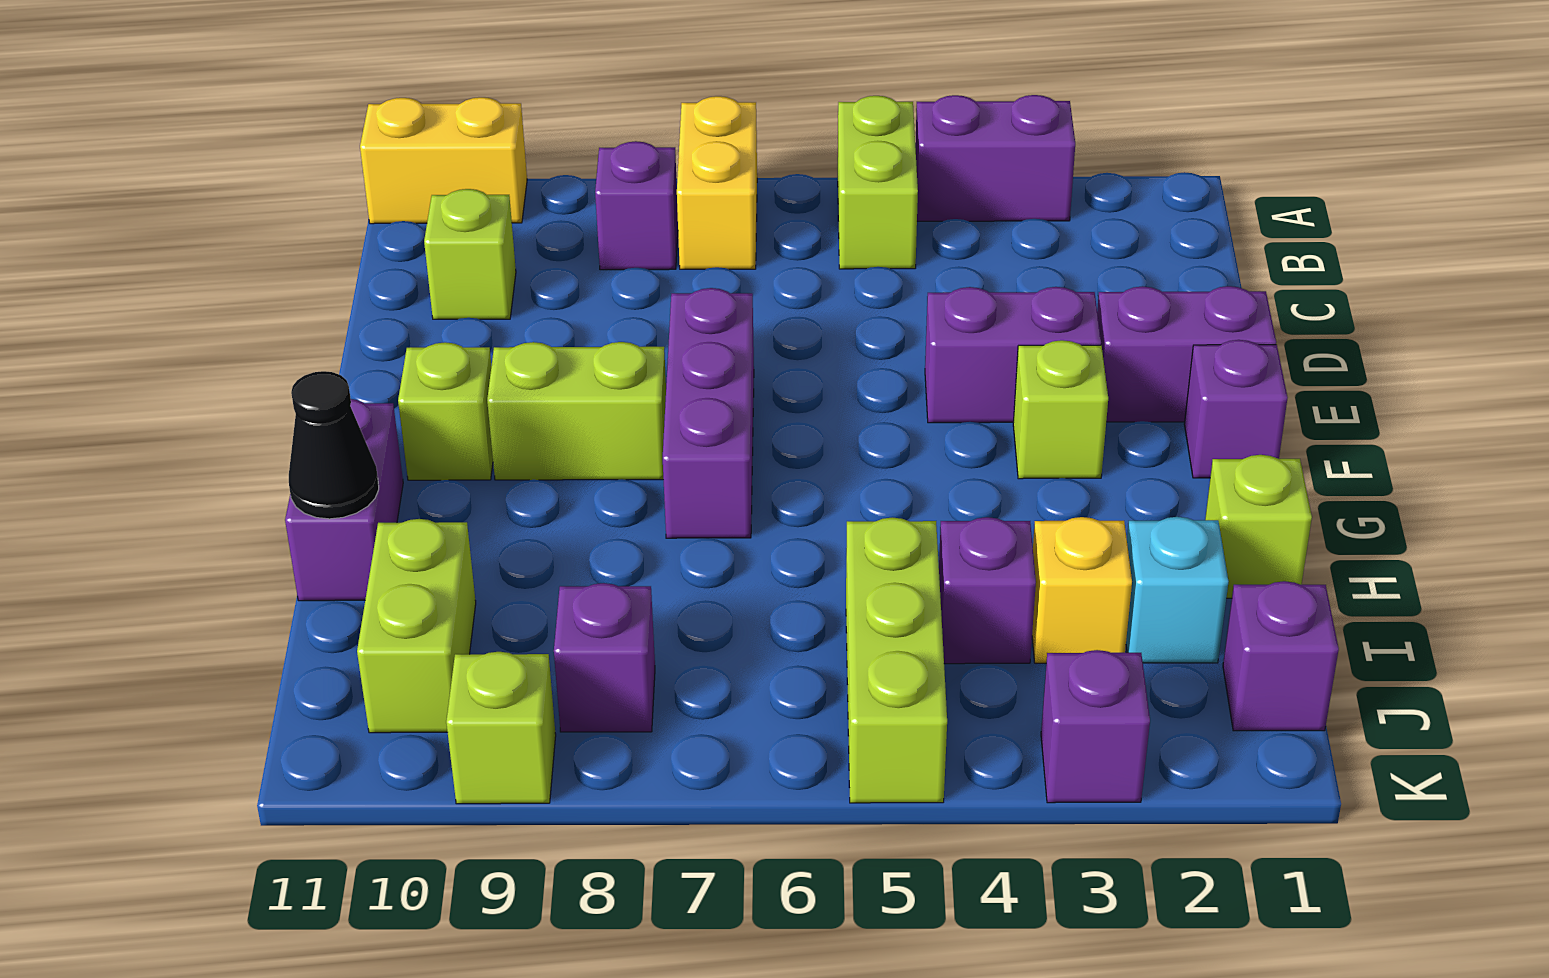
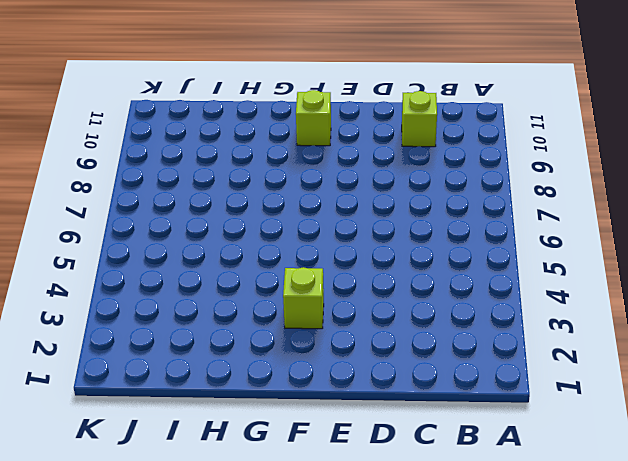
none -> purple 1x2 brick [915,95,1075,221]
none -> lime 1x2 brick [838,96,918,269]
none -> yellow 1x2 brick [677,96,757,269]

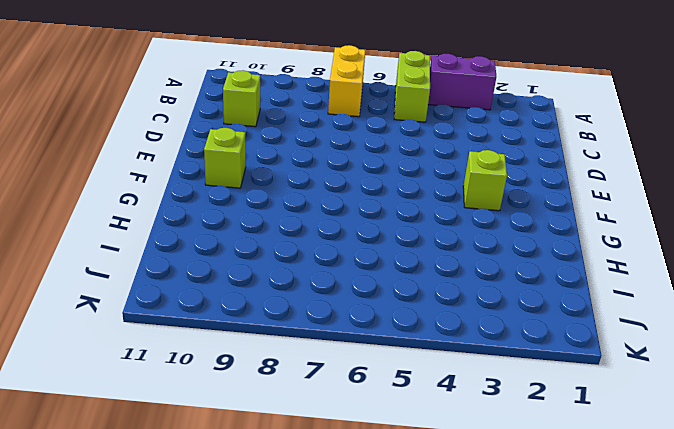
none -> yellow 1x2 brick [360,97,527,224]
none -> purple 1x1 brick [595,141,678,270]
none -> purple 1x2 brick [1097,286,1276,422]

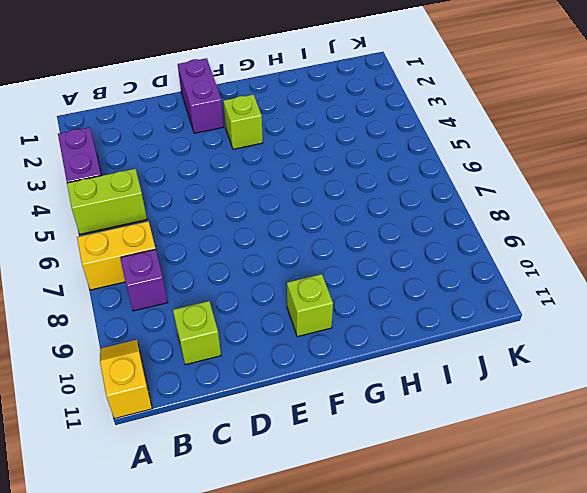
yellow 1x2 slope [100,340,152,419] -> yellow 1x2 brick [360,97,527,224]
none -> purple 1x2 brick [925,287,1101,423]
none -> purple 1x3 brick [663,288,754,538]
none -> purple 1x1 brick [1184,340,1288,478]

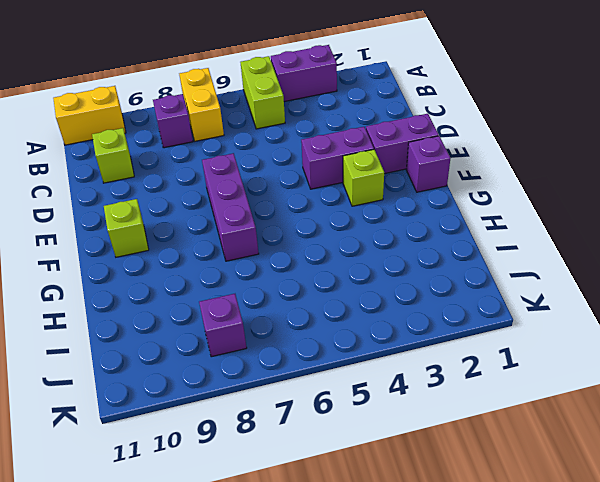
none -> lime 1x2 brick [487,342,666,480]
none -> purple 1x2 brick [285,399,403,601]
none -> lime 1x1 brick [1205,455,1312,598]

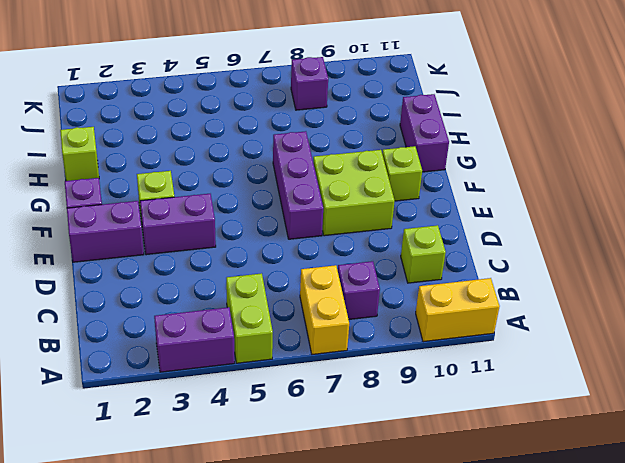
lime 2x2 brick [313,150,395,236] -> lime 1x2 brick [487,342,666,480]
none -> cyan 1x1 brick [1126,517,1228,663]
none -> yellow 1x1 brick [1032,517,1132,663]
none -> purple 1x1 brick [939,517,1036,664]

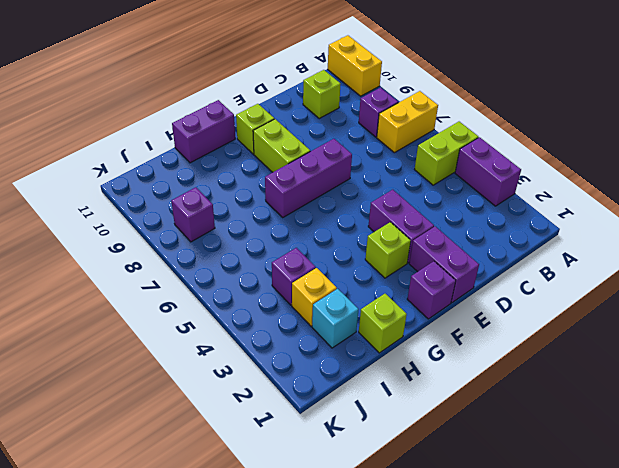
none -> lime 1x3 brick [846,517,947,803]
none -> lime 1x2 brick [357,519,476,733]
none -> purple 1x1 brick [1223,581,1339,731]

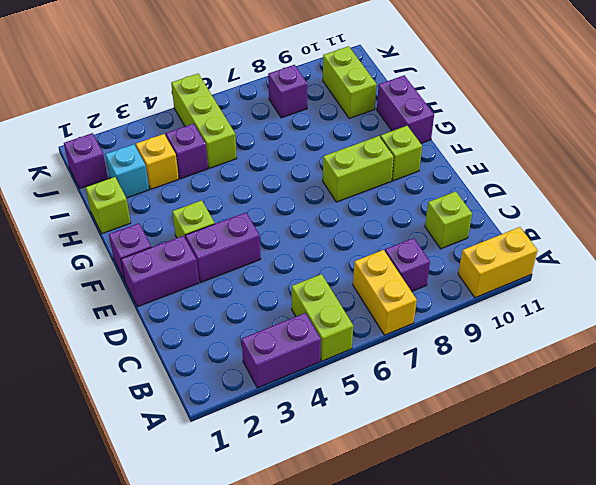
none -> purple 1x3 brick [663,288,754,538]
none -> purple 1x1 brick [1041,650,1150,803]
none -> lime 1x1 brick [446,652,556,804]

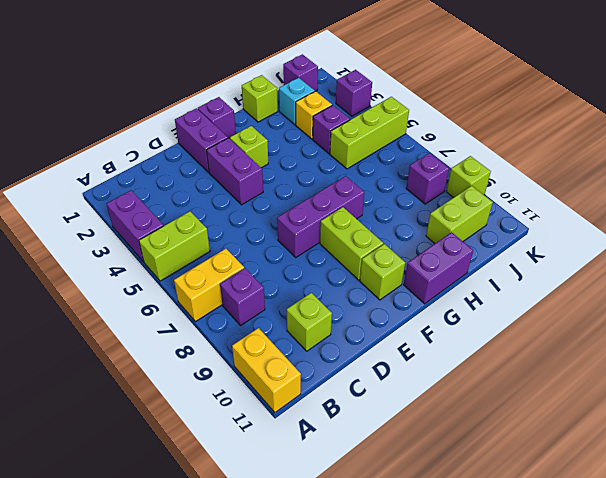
none -> black 1x1 cone [289,371,379,519]

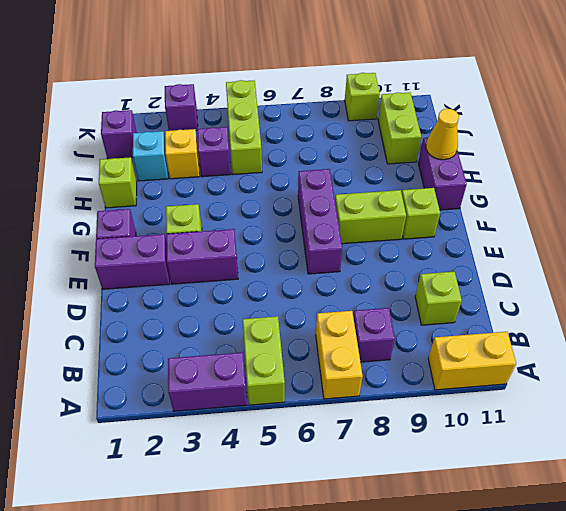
yellow 1x1 cone [426,109,459,160] -> black 1x1 cone [289,371,379,519]
none -> purple 1x1 brick [554,583,655,732]

